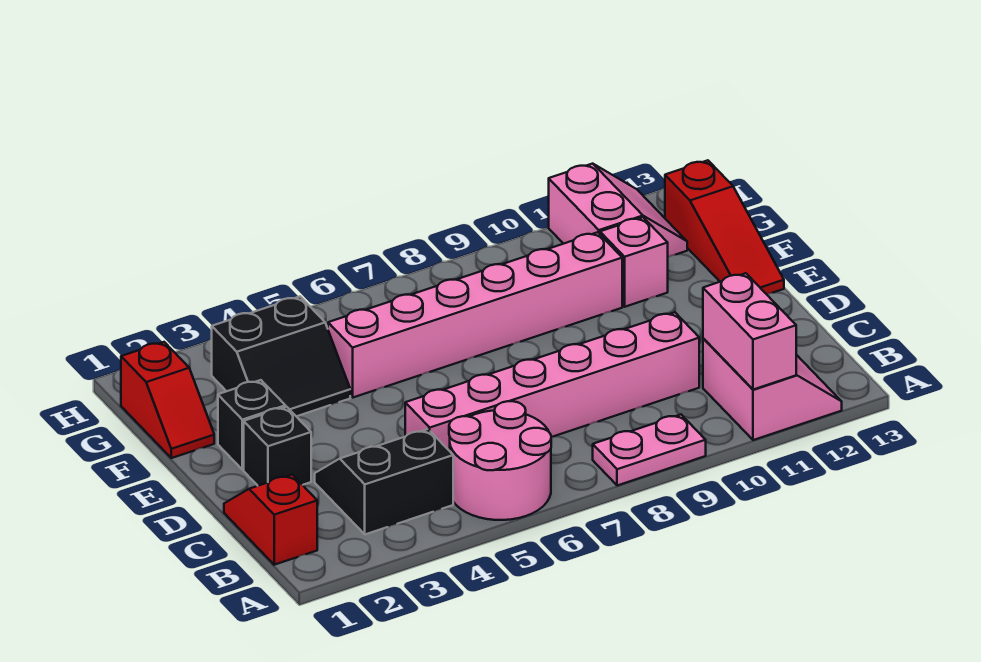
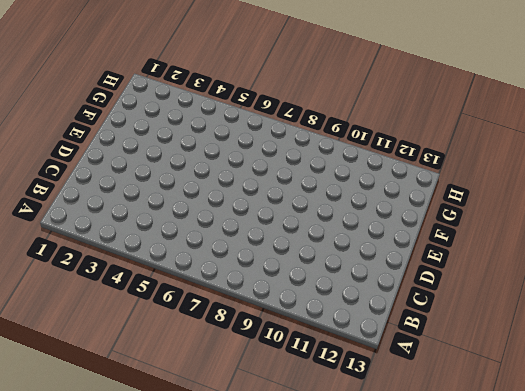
none -> pink 2x2 round brick [449,401,551,520]
none -> pink 1x2 plate [593,415,706,486]
none -> pink 2x2 slope [703,338,842,440]

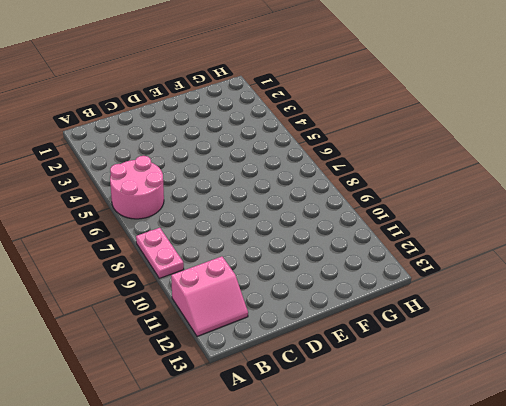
none -> red 1x2 slope [224,475,317,565]
none -> black 2x2 slope [315,429,453,534]
none -> pink 1x6 brick [405,312,699,451]

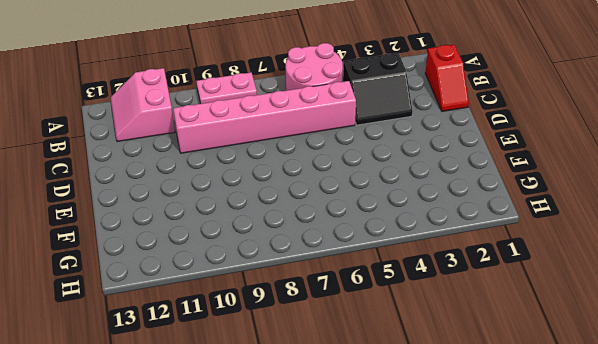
none -> black 1x1 brick [244,407,311,486]
none -> black 1x1 brick [218,380,285,470]
none -> red 1x3 slope [665,160,784,294]

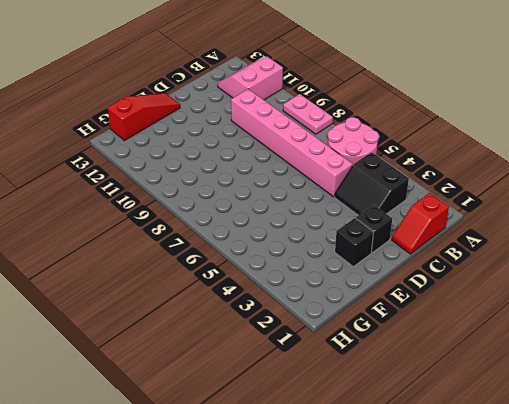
none -> red 1x2 slope [121,342,214,458]
none -> black 2x2 slope [212,297,350,416]
none -> pink 1x6 brick [328,232,622,397]

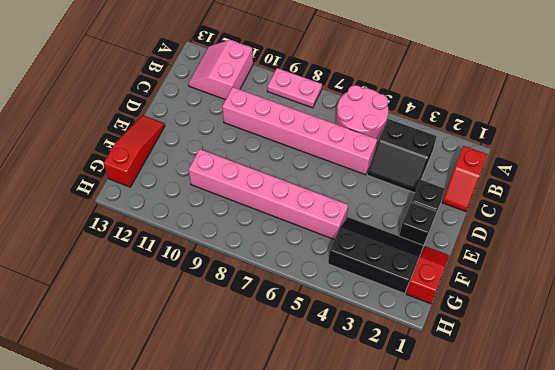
black 2x3 slope [328,217,423,294] -> black 2x2 slope [212,297,350,416]
none -> pink 1x1 brick [600,217,668,307]
none -> pink 2x2 slope [549,164,687,257]
none -> pink 1x2 brick [703,273,796,390]

